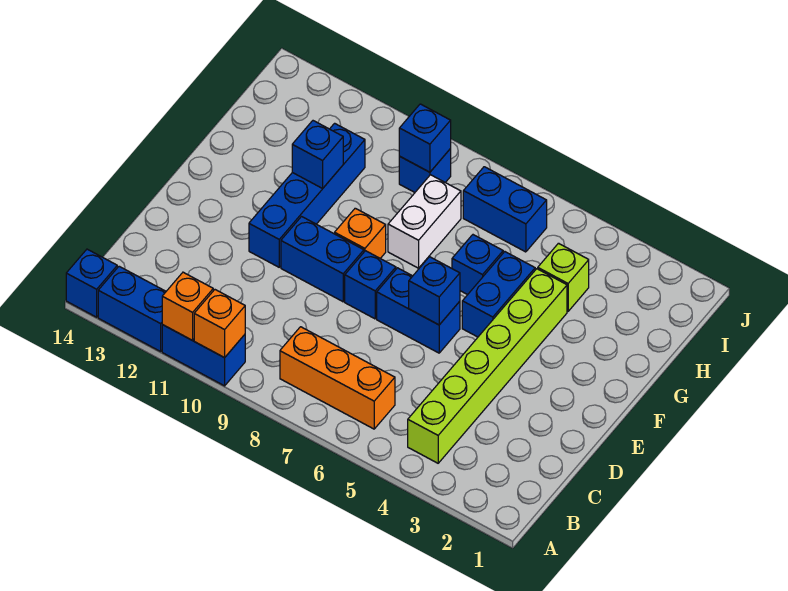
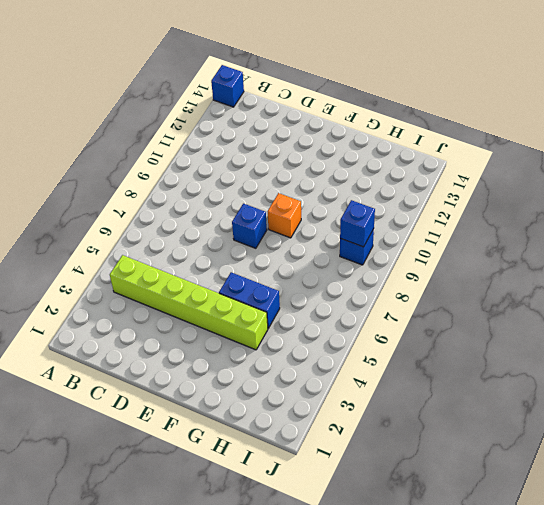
none -> blue 1x2 brick [162,325,245,386]
none -> blue 1x2 brick [98,266,166,351]
none -> orange 1x3 brick [280,327,395,429]

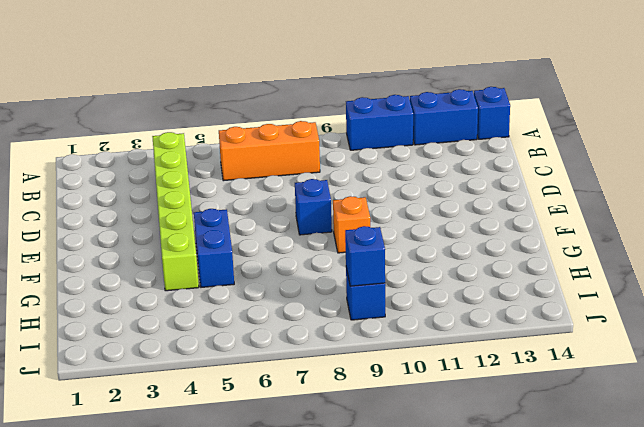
none -> blue 1x2 brick [377,268,460,353]
none -> blue 1x2 brick [281,217,364,302]
none -> blue 1x4 brick [249,123,365,267]

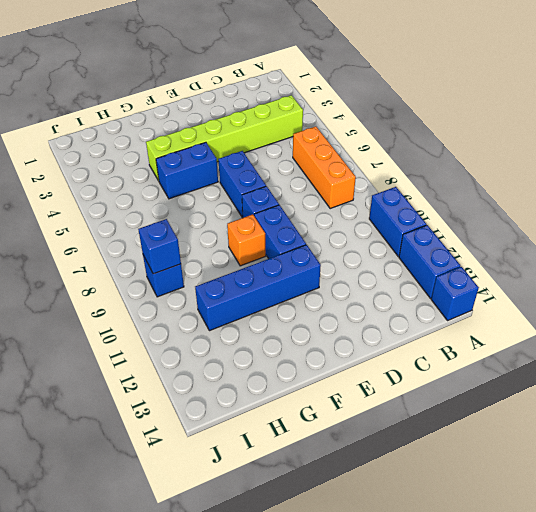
none -> blue 1x1 brick [452,235,503,295]
none -> white 1x2 brick [388,175,461,268]
none -> lime 1x1 brick [538,243,589,311]

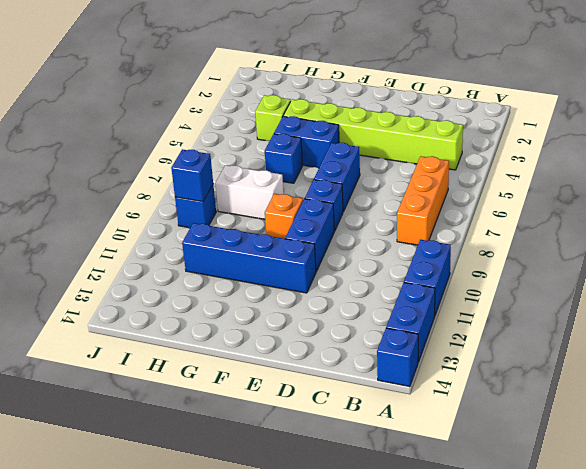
none -> blue 1x2 brick [463,167,547,252]
none -> orange 1x1 brick [194,290,245,358]
none -> orange 1x1 brick [162,272,213,340]

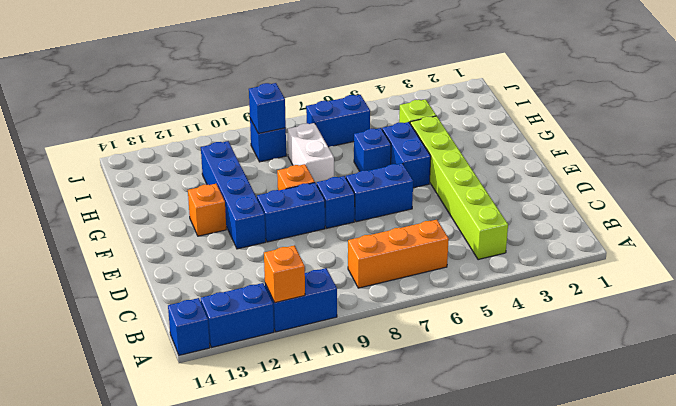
orange 1x1 brick [188,184,226,236] -> orange 1x1 brick moved to [194,290,245,358]
none -> blue 1x1 brick [409,257,460,325]
none -> blue 1x1 brick [292,121,343,188]

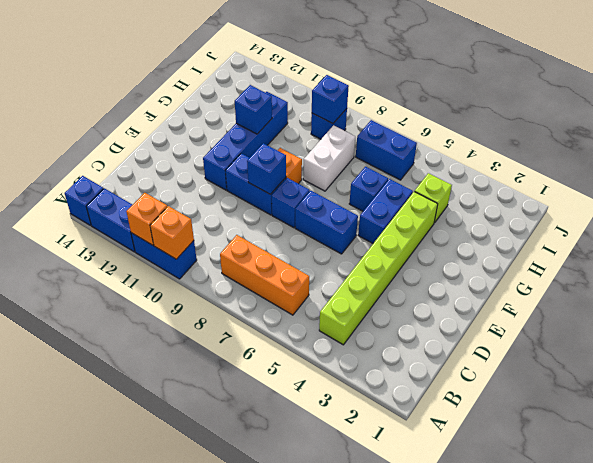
blue 1x1 brick [247,143,286,194] -> blue 1x1 brick moved to [409,257,460,325]

